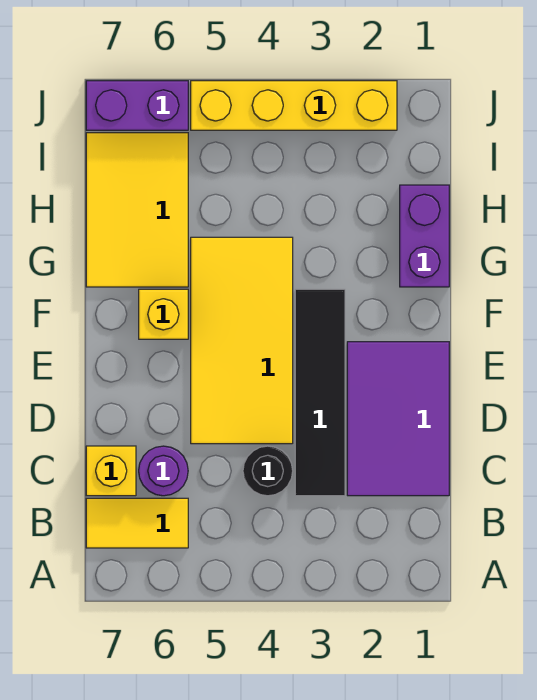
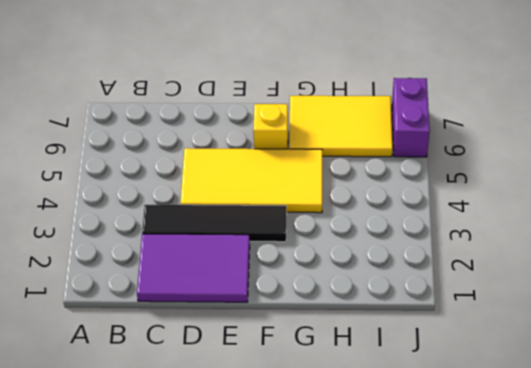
none -> yellow 1x2 tile [86,498,188,548]
none -> black 1x1 round brick [243,446,293,496]
none -> purple 1x1 round brick [139,446,188,496]

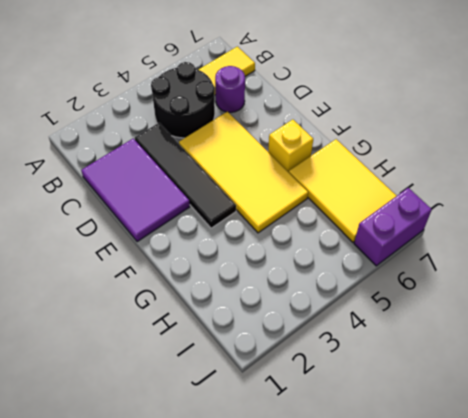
black 2x2 round brick [151,62,215,138] -> black 1x1 round brick [243,446,293,496]
none -> yellow 1x1 brick [86,446,136,496]
none -> purple 1x2 brick [400,185,449,287]
none -> yellow 1x4 brick [191,81,397,130]

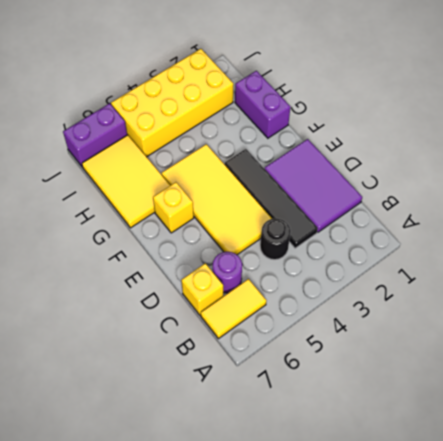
yellow 2x4 brick [111,49,233,157] -> yellow 1x4 brick [191,81,397,130]

